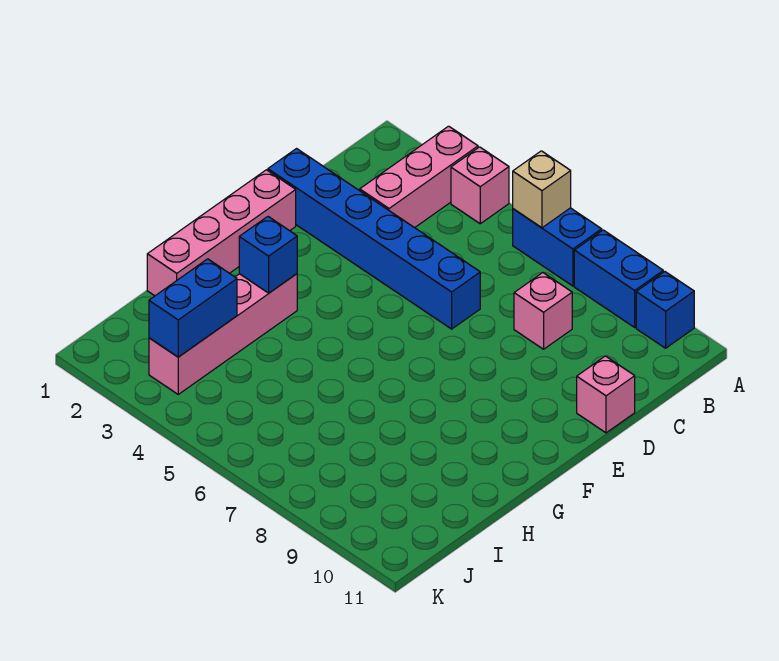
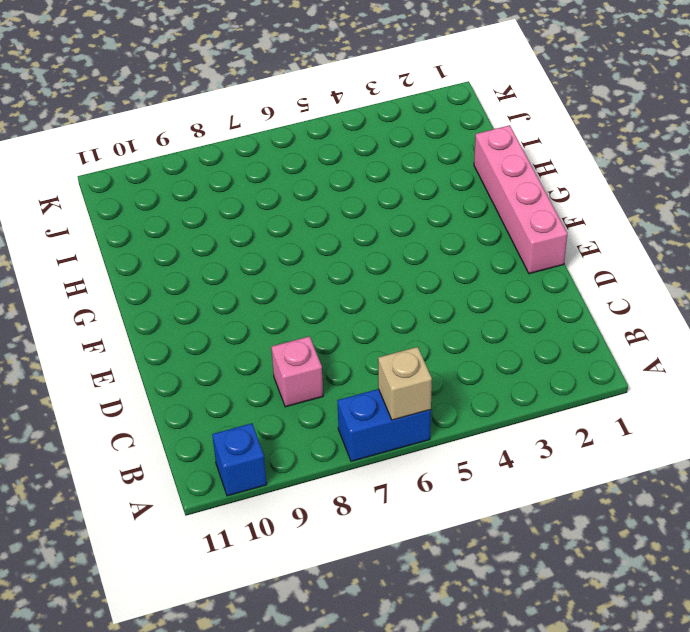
none -> pink 1x3 brick [360,126,478,228]
none -> pink 1x1 brick [451,147,509,224]
none -> blue 1x2 brick [574,230,663,327]

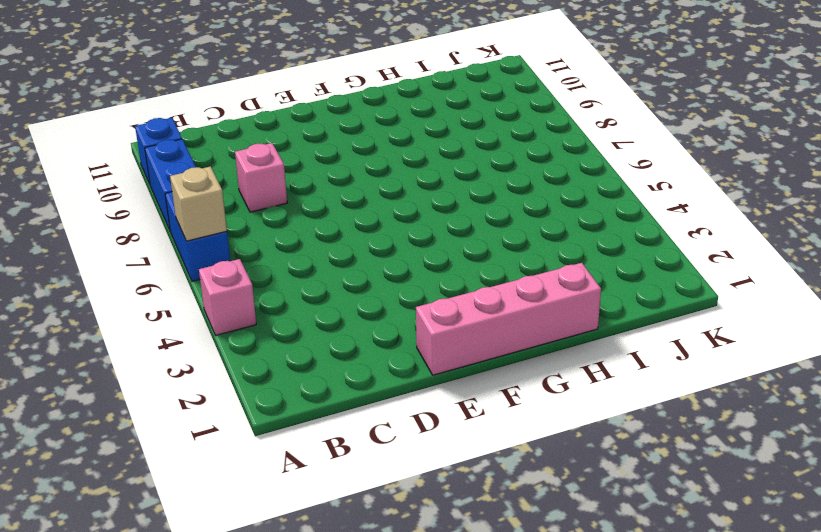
none -> pink 1x3 brick [360,126,478,228]
none -> blue 1x6 brick [268,149,480,329]
none -> pink 1x1 brick [577,356,635,433]

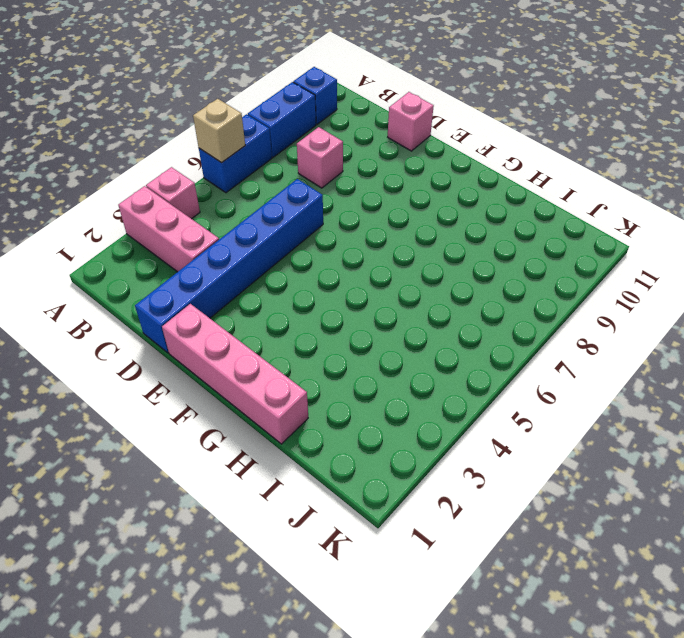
none -> pink 1x4 brick [149,274,297,394]
none -> blue 1x1 brick [239,217,297,293]
none -> blue 1x2 brick [149,259,237,357]

